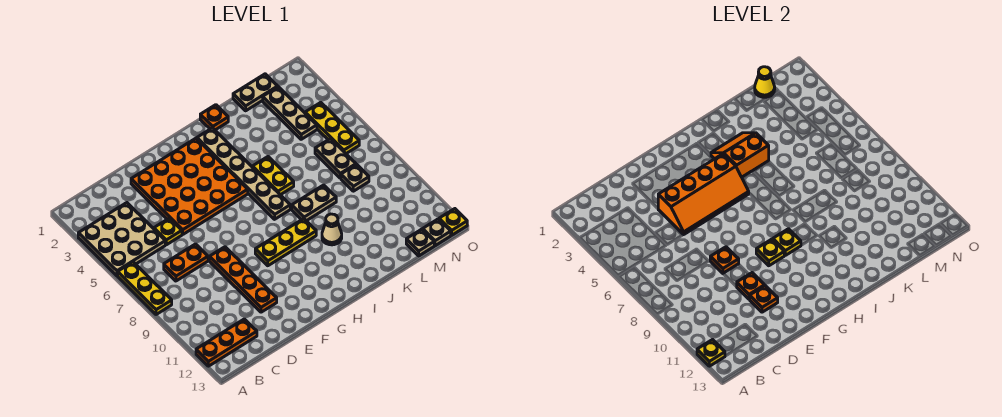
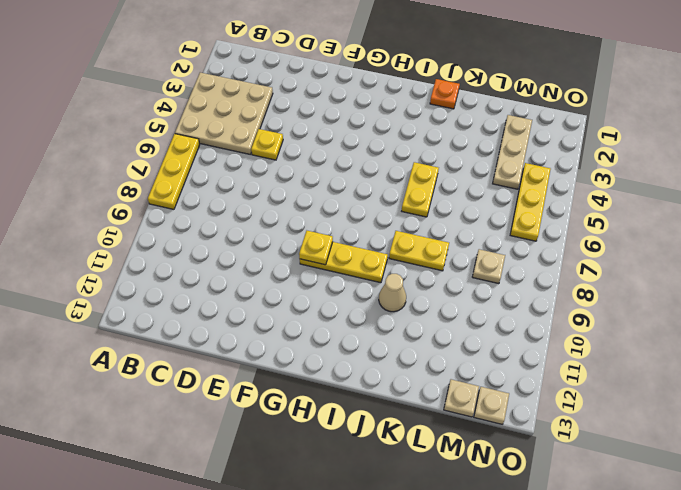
yellow 1x2 plate [389,231,449,271] -> tan 1x2 plate [292,185,336,221]
none -> orange 1x3 plate [196,319,257,366]
none -> orange 1x2 plate [164,244,208,281]
none -> orange 4x4 plate [131,138,248,234]
none -> orange 1x4 plate [209,247,277,312]

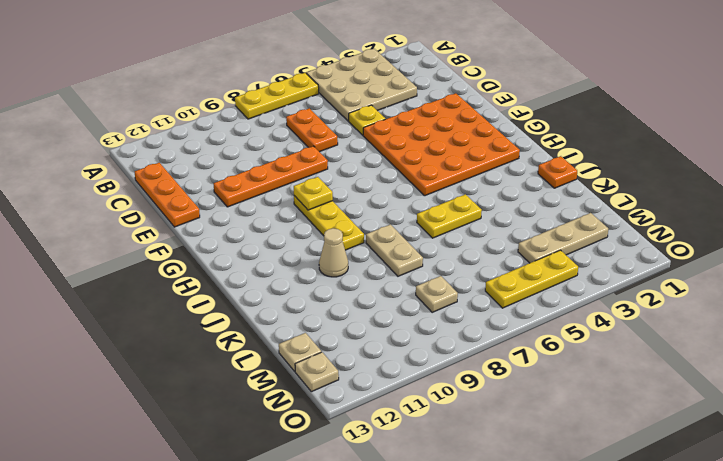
orange 1x3 plate [135,163,200,227] -> orange 1x3 plate moved to [196,319,257,366]
none -> tan 1x6 plate [197,128,290,219]
none -> tan 1x2 plate [233,74,278,111]
none -> tan 1x2 plate [315,139,356,178]
none -> yellow 1x1 plate [439,209,467,235]

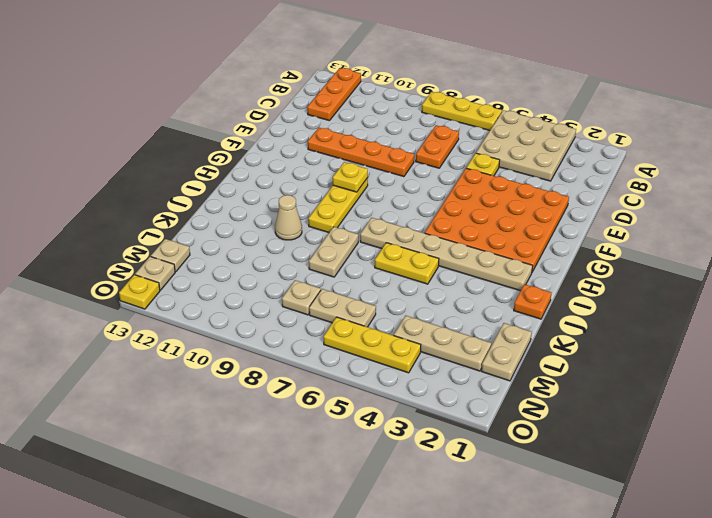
none -> yellow 1x1 plate [697,340,725,366]
none -> orange 2x4 slope [658,154,749,234]
none -> orange 1x1 plate [710,247,739,273]
none -> orange 1x1 plate [737,273,765,299]

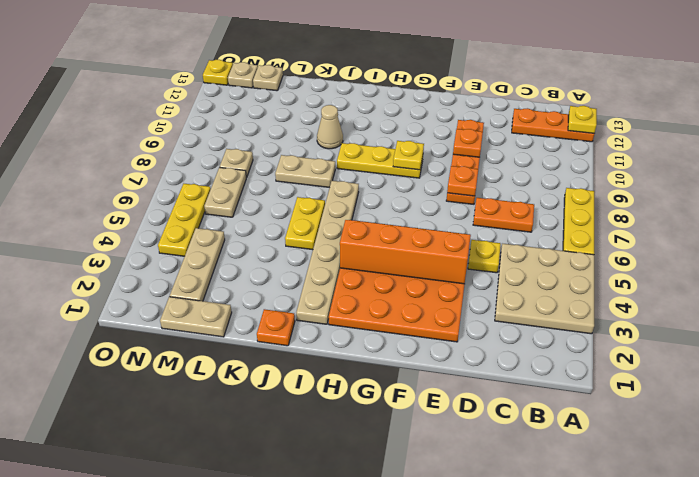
none -> orange 1x1 plate [749,286,778,312]
none -> yellow 1x1 plate [773,229,801,255]
none -> orange 2x2 slope [711,133,769,177]
none -> yellow 1x1 cone [755,67,775,97]

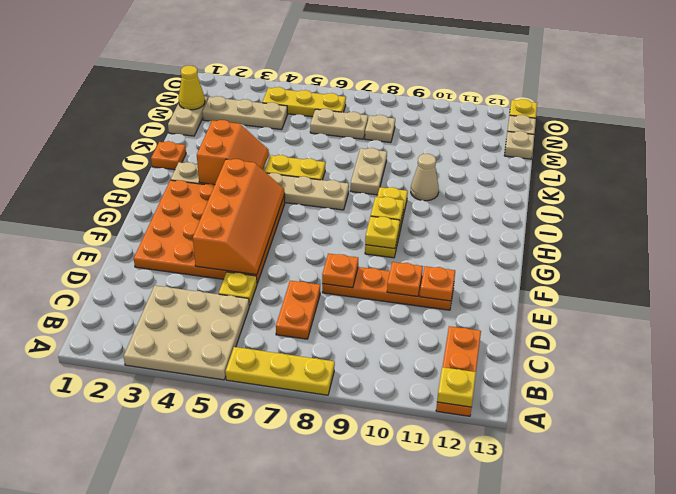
orange 2x2 slope [197,120,269,185] -> orange 2x2 slope turned to [711,133,769,177]

